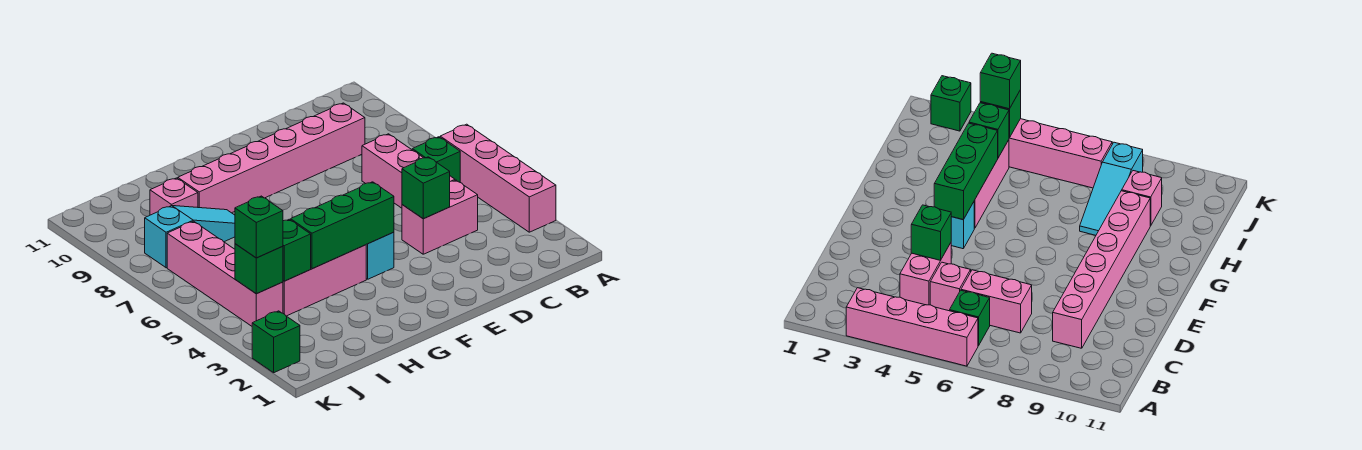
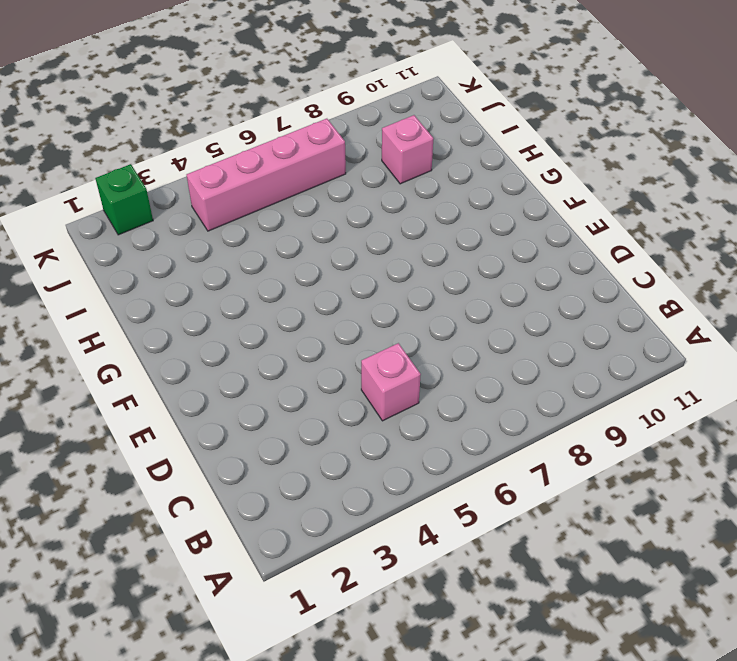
none -> pink 1x4 brick [440,124,556,232]
none -> green 1x1 brick [412,137,460,182]
none -> pink 1x2 brick [402,180,478,254]

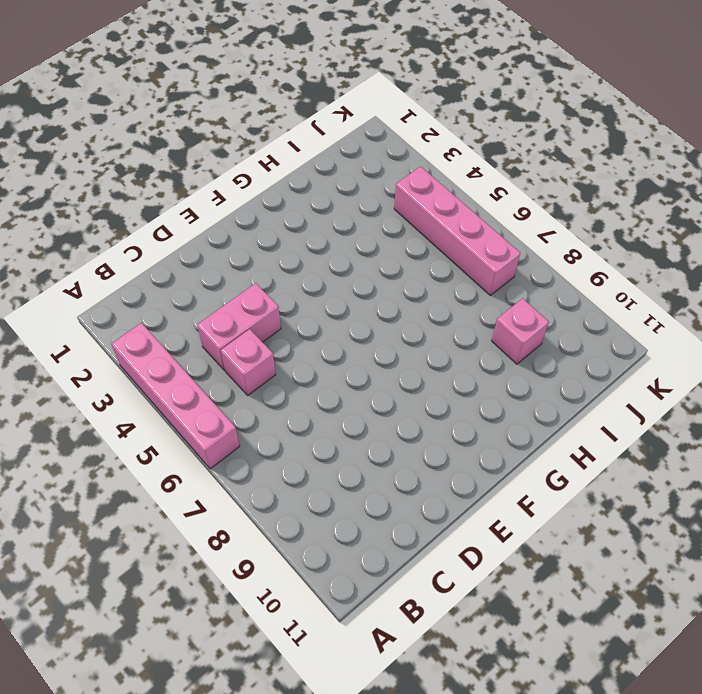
none -> green 1x1 brick [412,137,460,182]
none -> pink 1x2 brick [362,134,423,208]
none -> pink 1x6 brick [178,103,365,213]

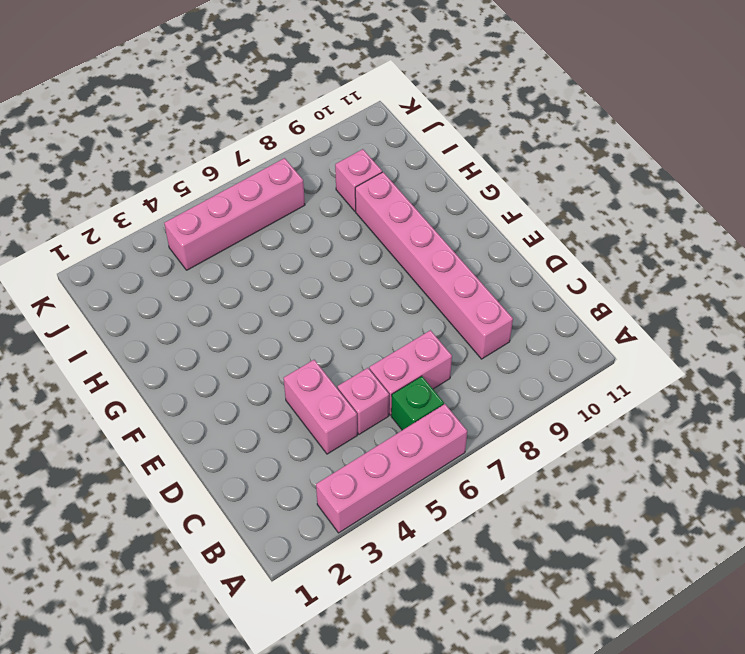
none -> cyan 1x1 brick [366,232,394,279]
none -> pink 1x3 brick [283,245,366,316]
none -> cyan 1x3 slope [145,206,235,268]

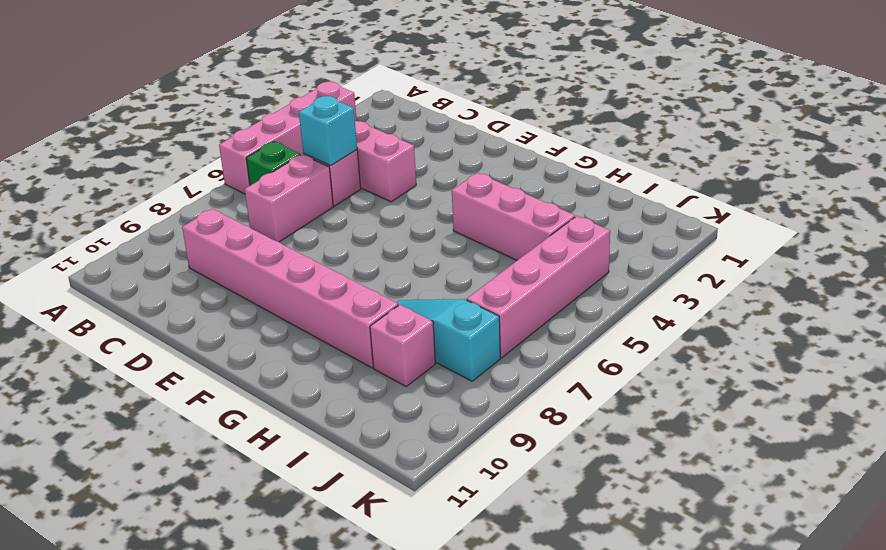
cyan 1x1 brick [299,96,357,166] -> cyan 1x1 brick moved to [366,232,394,279]
none -> green 1x1 brick [252,311,300,373]
none -> green 1x1 brick [402,157,450,219]
none -> green 1x3 brick [291,182,394,269]

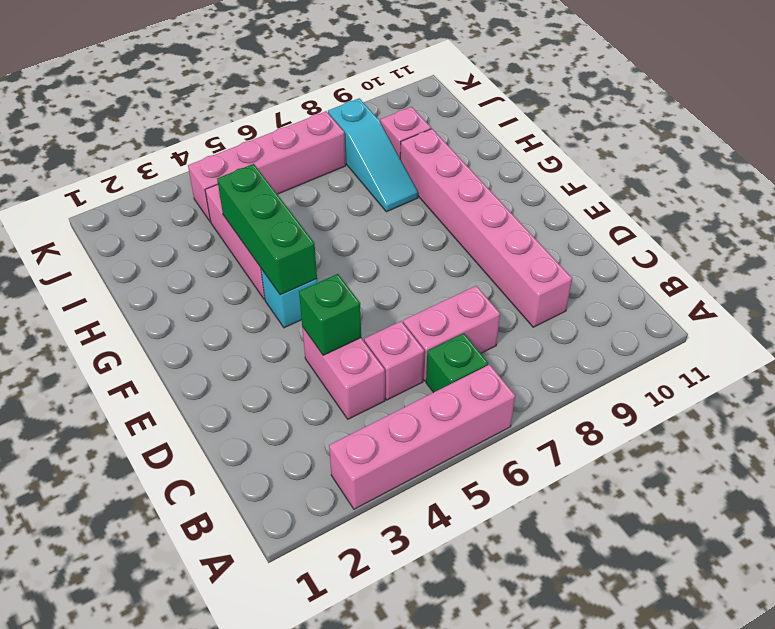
none -> green 1x1 brick [252,311,300,373]
none -> green 1x1 brick [283,219,311,281]
none -> green 1x1 brick [235,244,283,294]

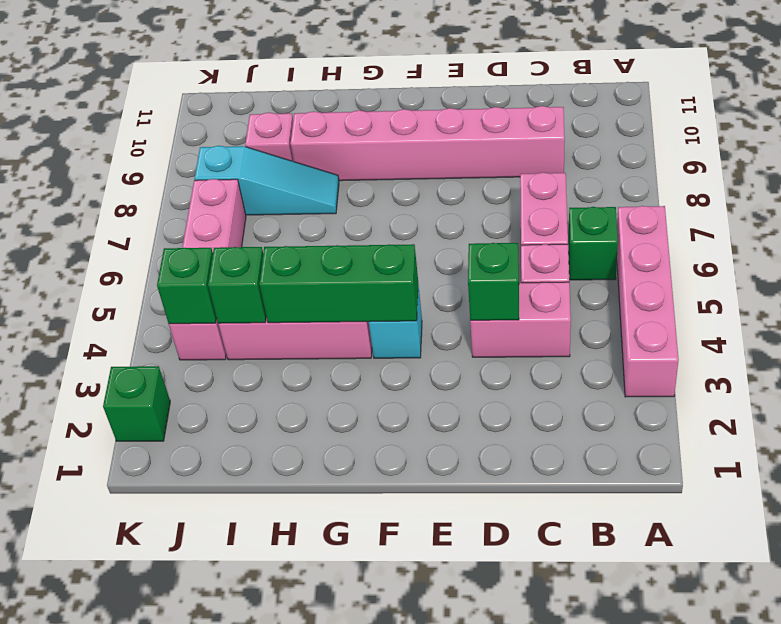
none -> green 1x1 brick [235,196,283,258]

